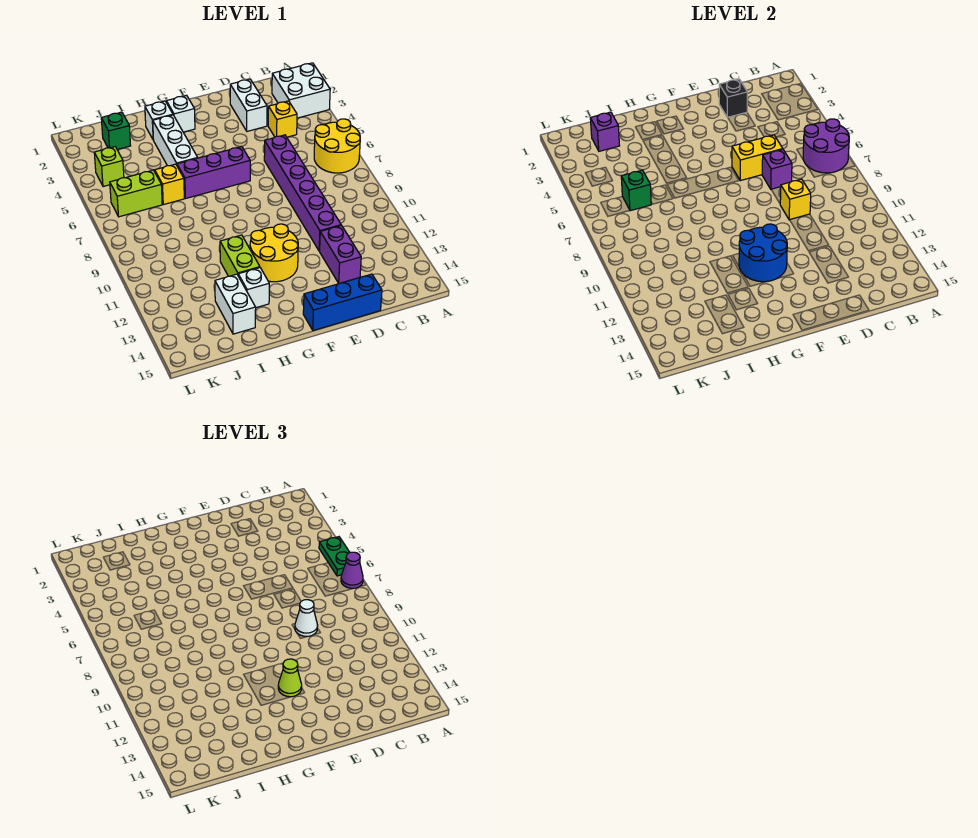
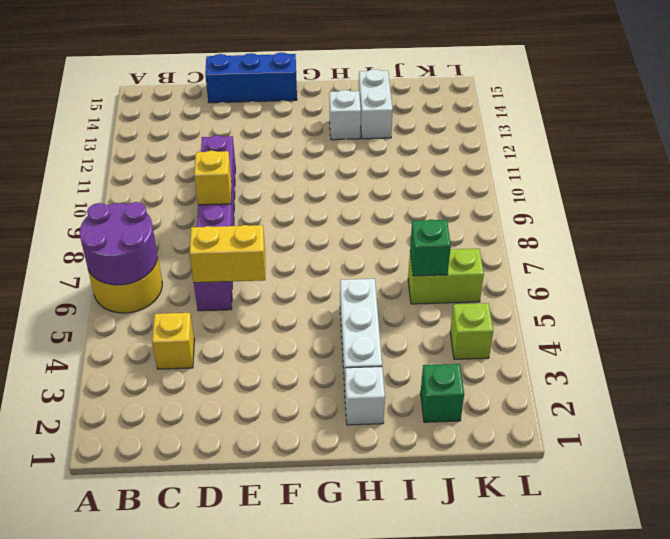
none -> white 2x2 brick [272,63,330,118]
none -> white 1x2 brick [230,79,267,131]
none -> purple 1x2 brick [320,225,361,283]
none -> purple 1x3 brick [177,146,250,198]

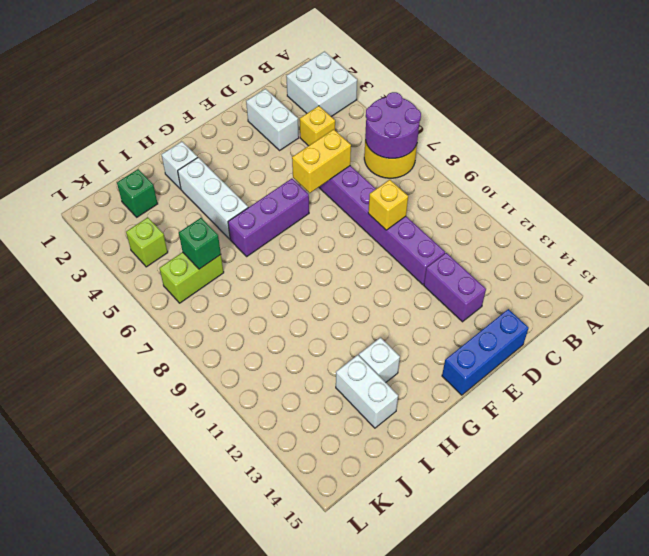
none -> yellow 2x2 round brick [250,224,298,282]
none -> white 1x1 brick [166,95,195,132]
none -> lime 1x2 brick [220,235,260,276]
none -> yellow 1x1 brick [155,164,184,205]

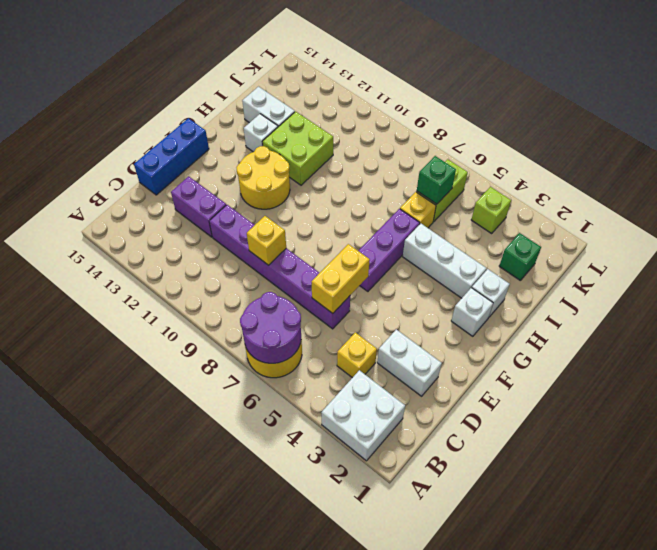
lime 2x2 brick [262,111,333,185] -> lime 1x2 brick [220,235,260,276]
none -> black 1x1 brick [719,79,747,117]
none -> purple 1x1 brick [762,150,792,189]
none -> blue 2x2 round brick [739,224,787,282]
none -> purple 1x1 brick [590,112,620,151]

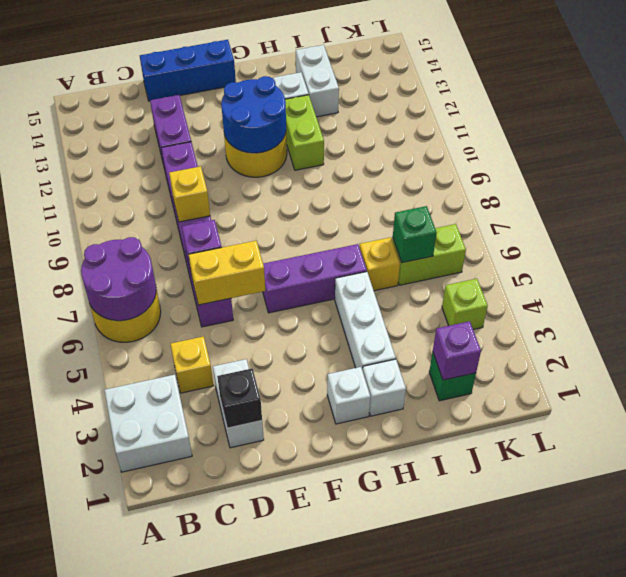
none -> green 1x2 plate [319,537,350,576]
none -> purple 1x1 cone [341,552,363,588]
none -> white 1x1 cone [295,600,318,636]
none -> lime 1x1 cone [278,659,302,697]

